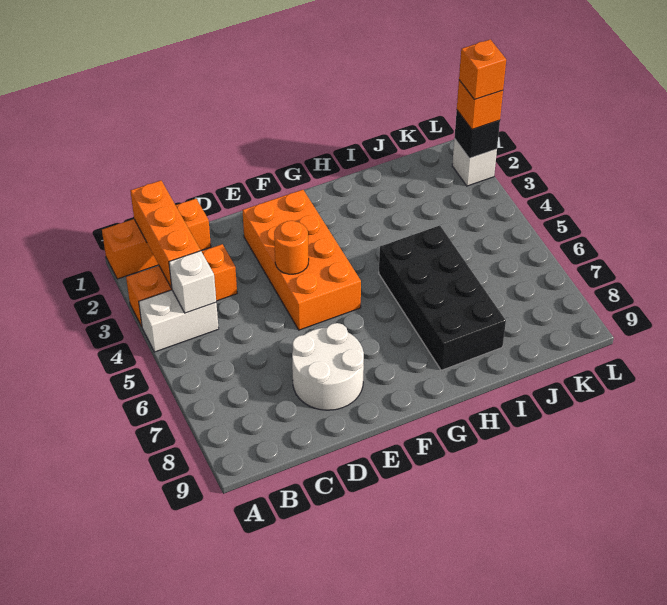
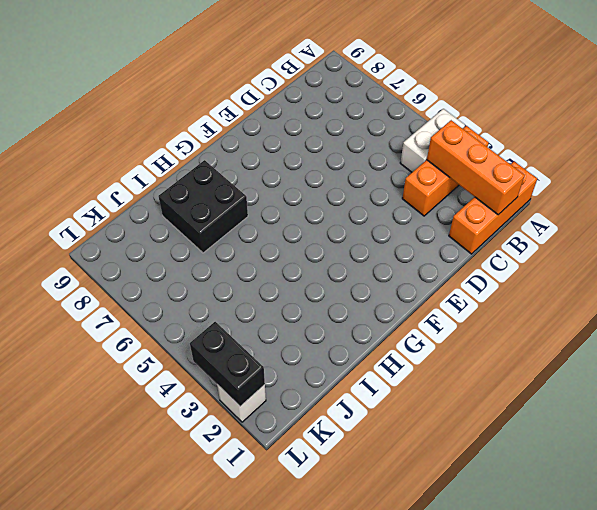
black 2x2 brick [158,160,248,253] -> black 2x4 brick [379,226,506,370]
black 1x2 brick [190,322,265,406] -> black 1x1 brick [455,111,500,158]
none -> white 2x2 round brick [292,323,364,410]
none -> orange 2x4 brick [242,190,361,330]
none -> white 1x1 brick [169,251,216,313]

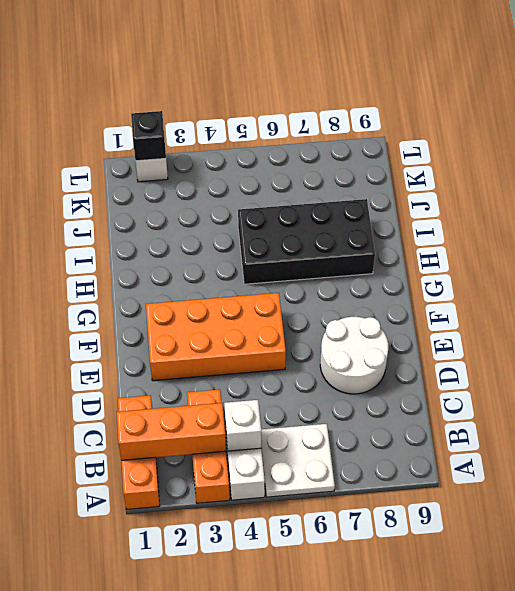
white 2x2 plate [261,424,335,497] -> none
none -> orange 1x1 round brick [274,221,309,274]
none -> orange 1x1 brick [457,80,503,129]
none -> orange 1x1 brick [459,39,506,100]

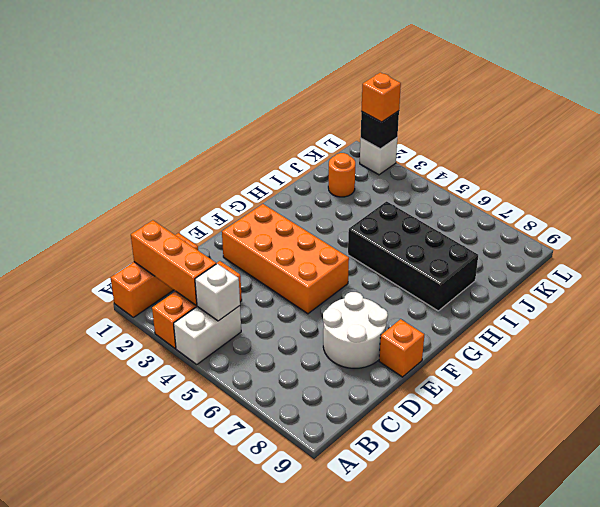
orange 1x1 brick [379,319,424,377] -> orange 1x1 brick moved to [459,39,506,100]
orange 1x1 round brick [328,153,355,197] -> orange 1x1 round brick moved to [274,221,309,274]

